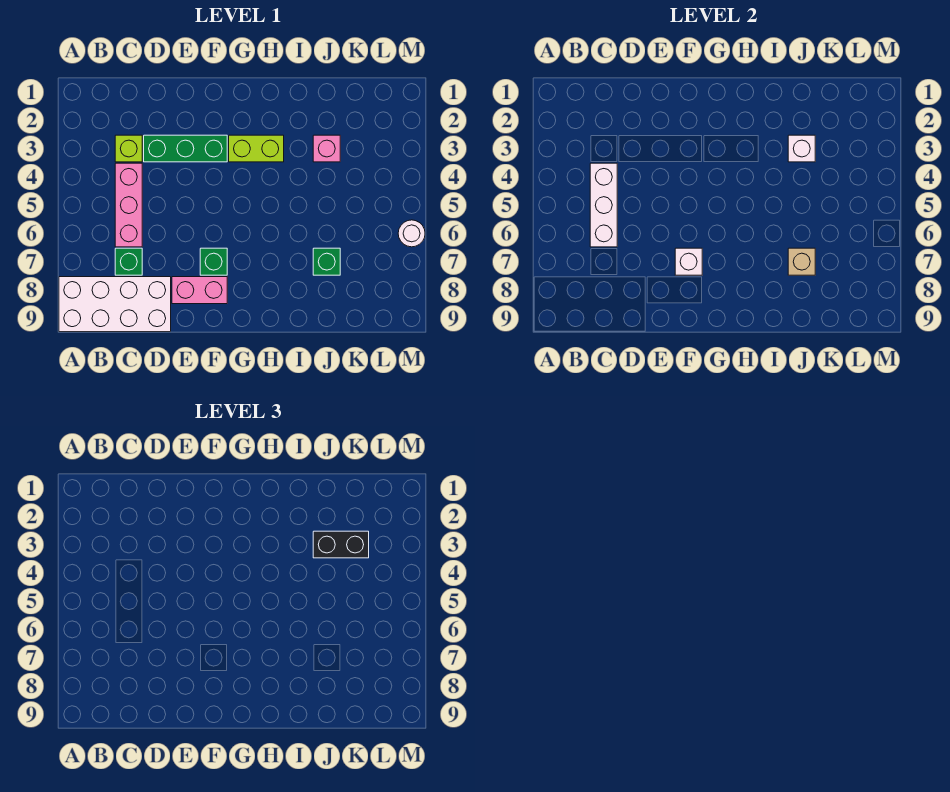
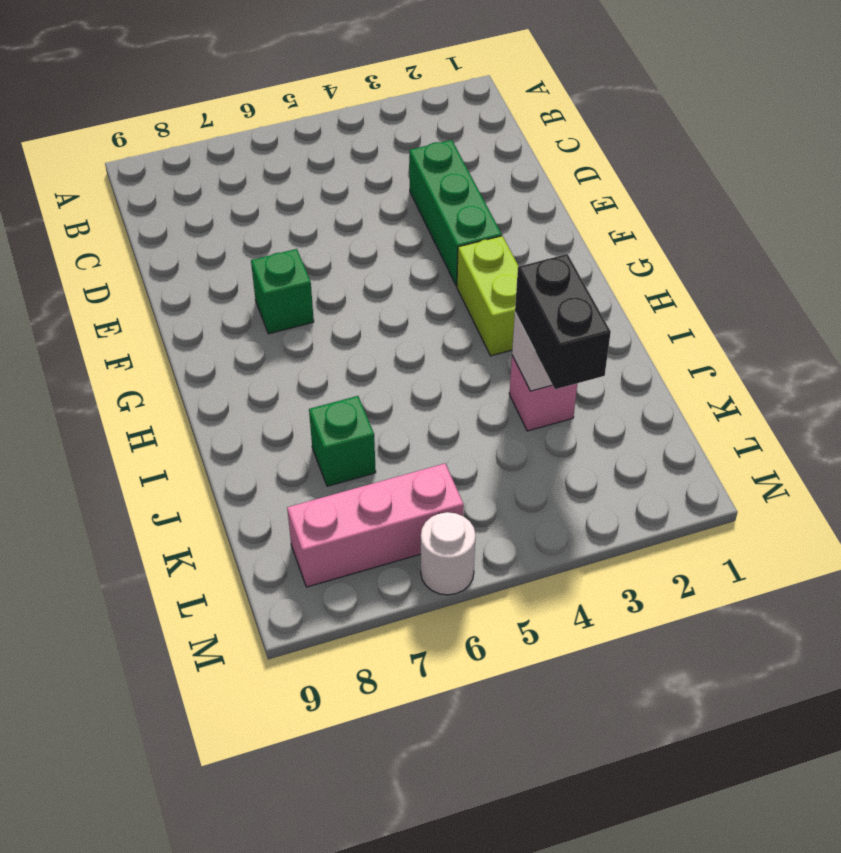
pink 1x3 brick [287,464,464,587] -> pink 1x3 brick moved to [115,163,142,247]
none -> white 2x4 brick [59,277,171,332]
none -> lime 1x1 brick [115,135,142,162]
none -> green 1x1 brick [115,248,142,275]

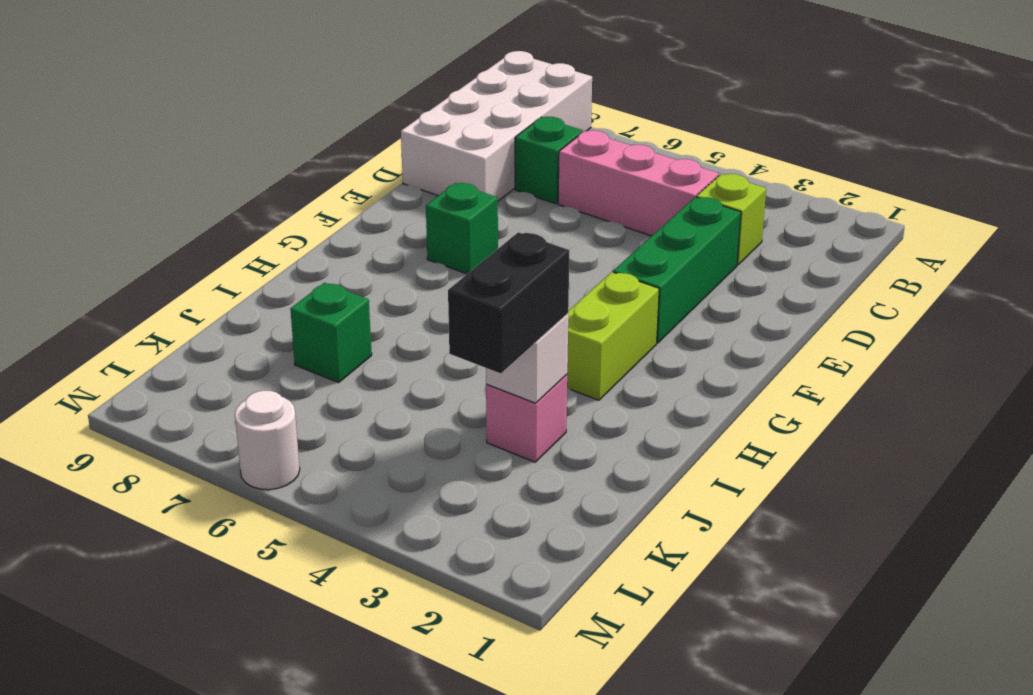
none -> pink 1x2 brick [172,277,227,304]
none -> white 1x3 brick [590,163,617,247]
none -> white 1x1 brick [675,248,702,275]

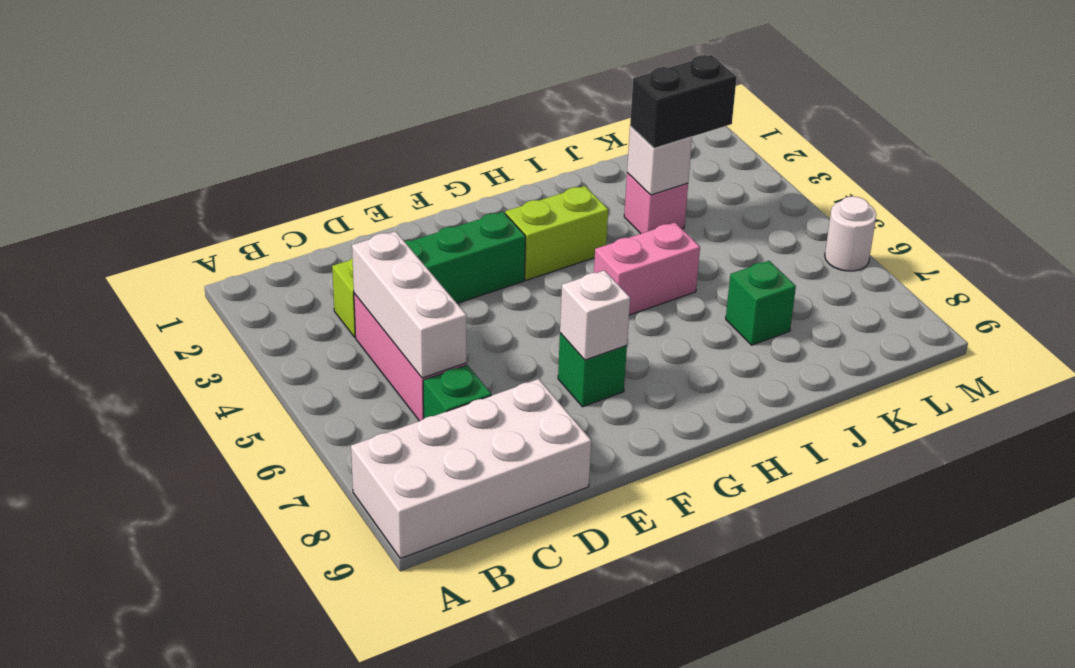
pink 1x2 brick [594,223,700,315] -> pink 1x2 brick moved to [172,277,227,304]
none -> tan 1x1 brick [788,248,815,275]

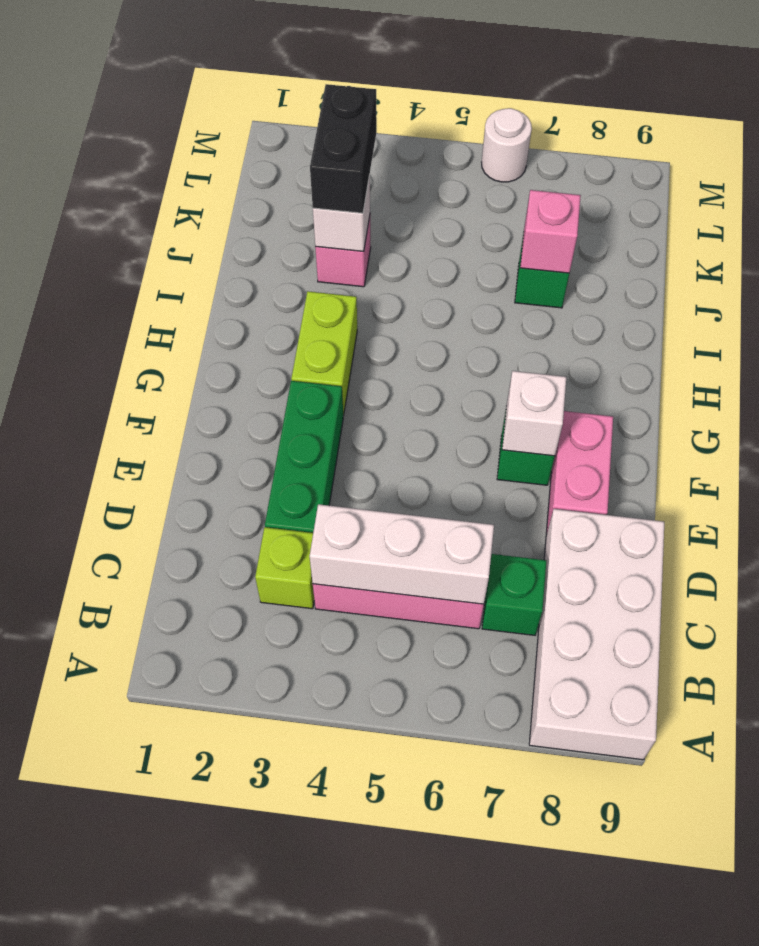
pink 1x1 brick [520,190,581,273] -> tan 1x1 brick [788,248,815,275]

